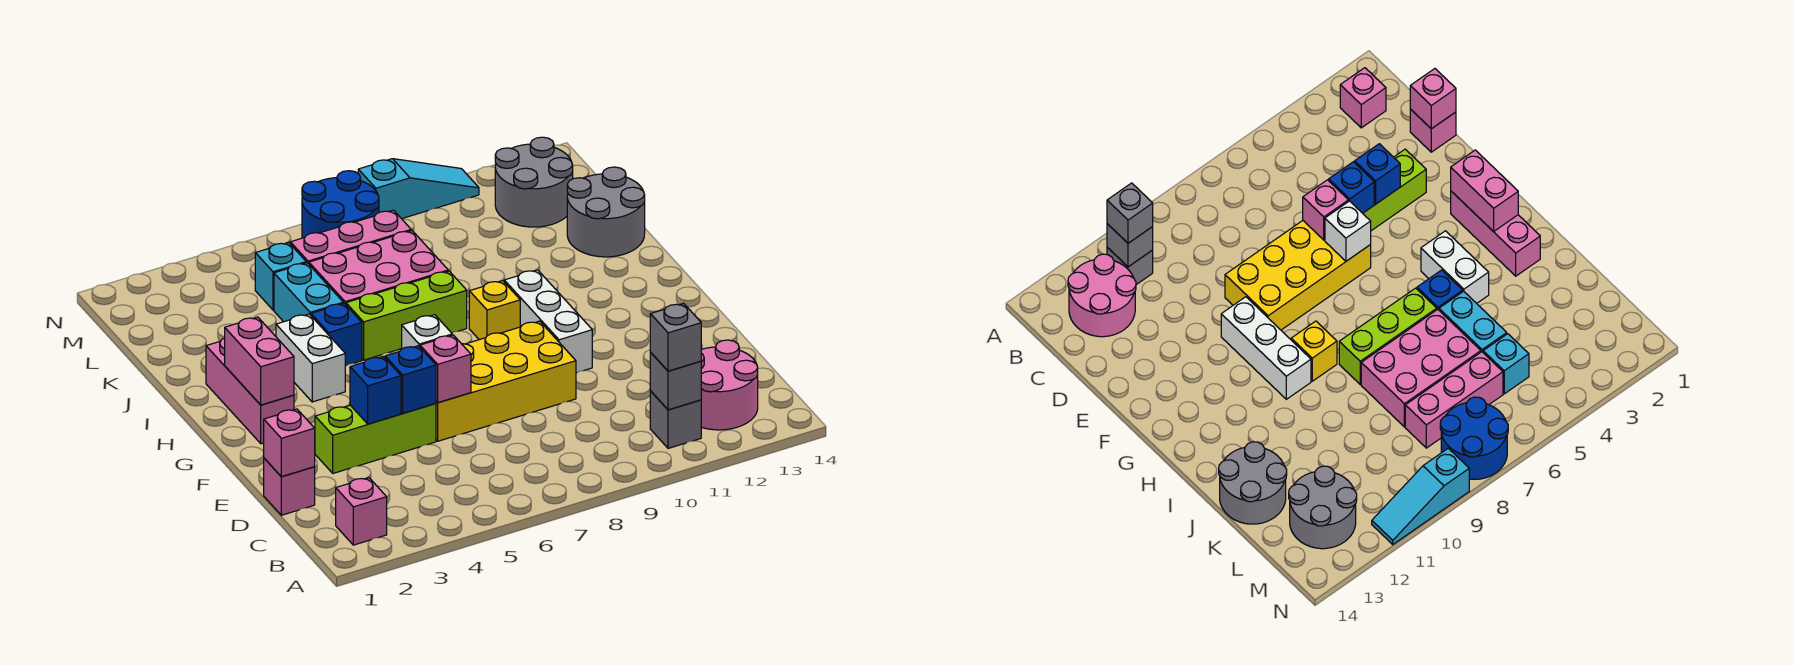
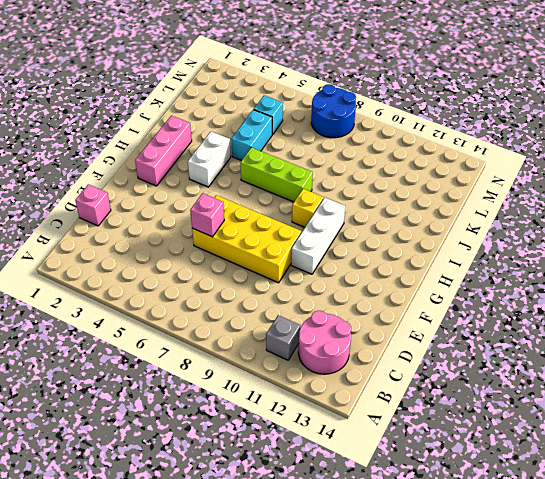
none -> pink 1x1 brick [336,478,387,545]
none -> lime 1x3 brick [315,404,436,473]
none -> blue 1x1 brick [311,303,362,366]

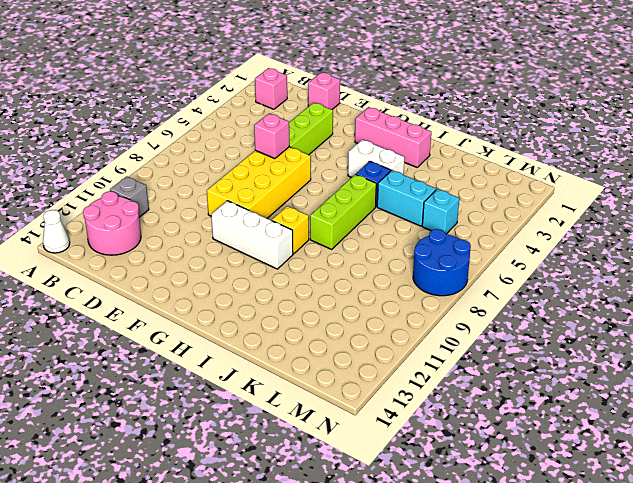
white 1x1 cone [43,210,70,253] -> none
none -> pink 2x3 brick [309,231,448,305]
none -> grey 2x2 round brick [567,167,645,257]
none -> pink 1x3 brick [290,210,411,264]

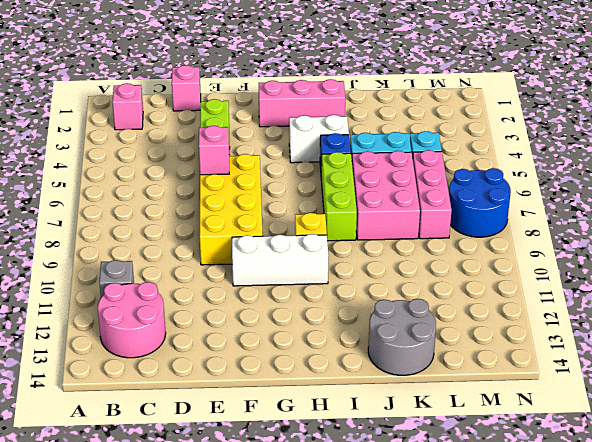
none -> grey 2x2 round brick [495,137,573,227]
none -> cyan 1x3 slope [358,159,479,219]
none -> grey 1x1 brick [650,353,701,410]

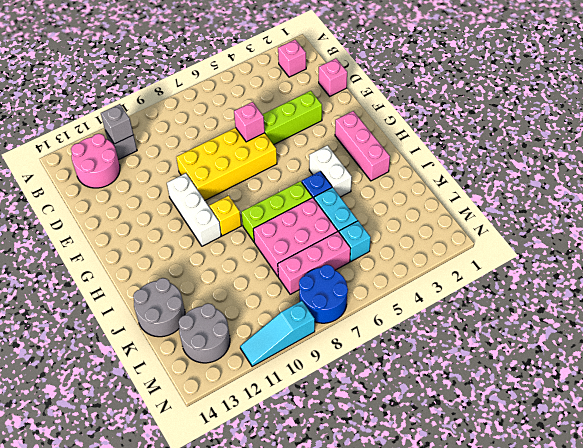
none -> pink 1x1 brick [264,409,315,477]
none -> blue 1x1 brick [350,357,401,424]
none -> blue 1x1 brick [385,346,436,413]

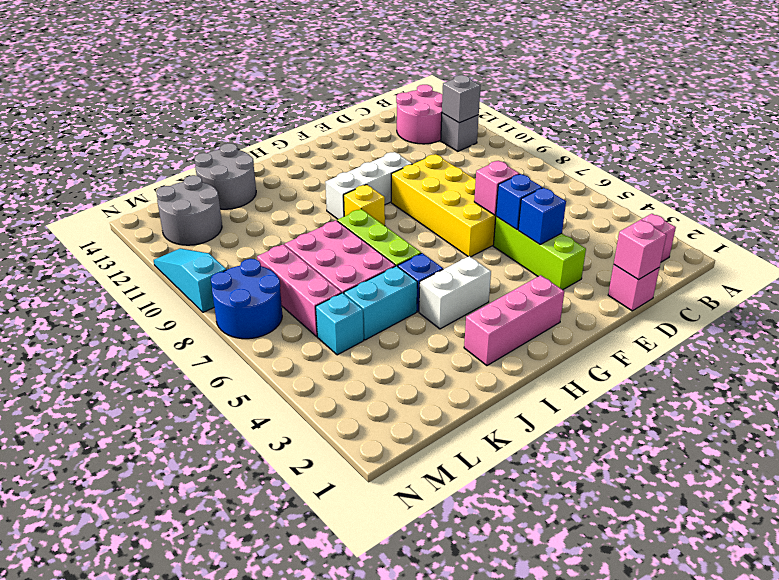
none -> white 1x1 brick [402,315,452,349]
none -> pink 1x2 brick [225,317,294,405]
none -> grey 1x1 brick [650,303,701,371]

